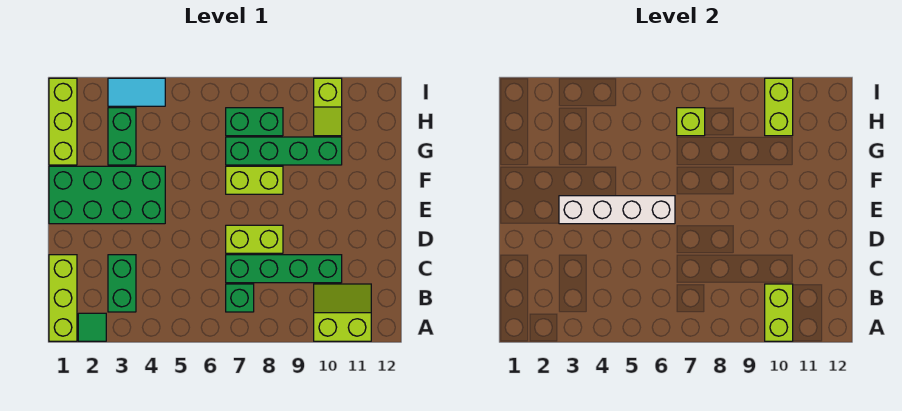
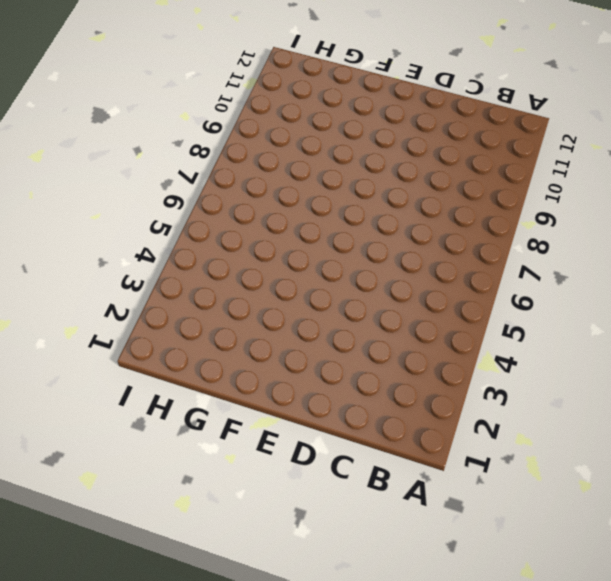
none -> lime 1x3 brick [49,255,77,341]
none -> green 1x1 tile [78,313,106,341]
none -> lime 2x2 slope [314,284,371,341]

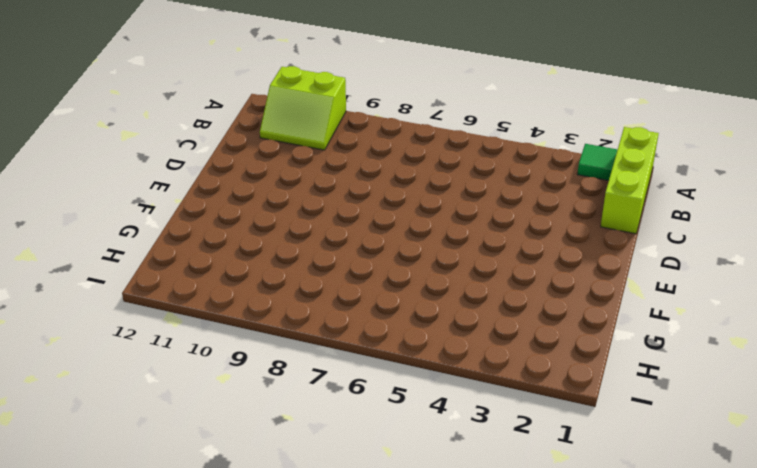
none -> green 1x2 brick [108,255,136,312]
none -> green 1x1 brick [226,284,254,312]
none -> green 1x4 brick [226,255,342,283]

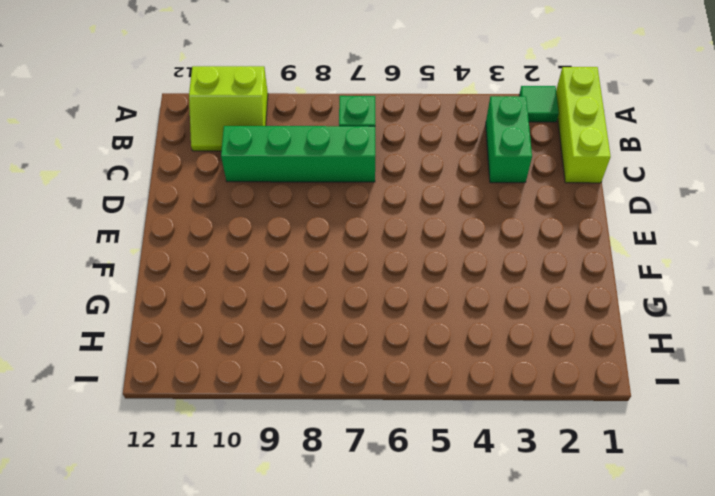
none -> lime 1x2 brick [226,225,283,253]
none -> green 2x4 brick [49,166,165,224]
none -> lime 1x2 brick [226,166,283,194]

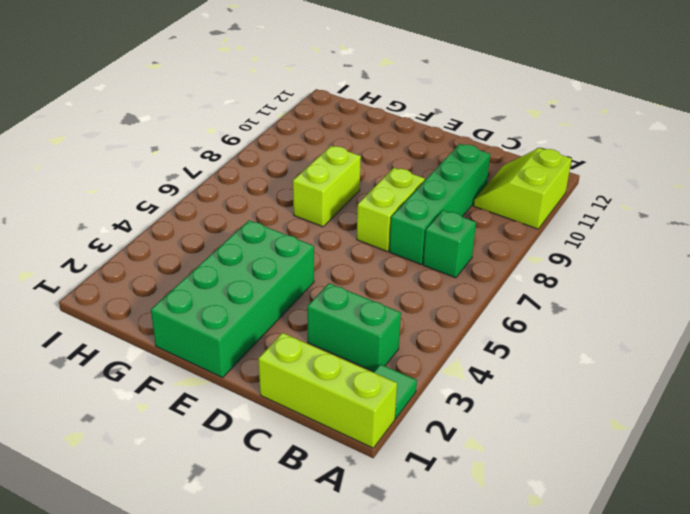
none -> lime 1x3 brick [49,78,77,165]
none -> green 1x2 brick [108,108,136,165]
none -> green 1x4 brick [226,137,342,165]

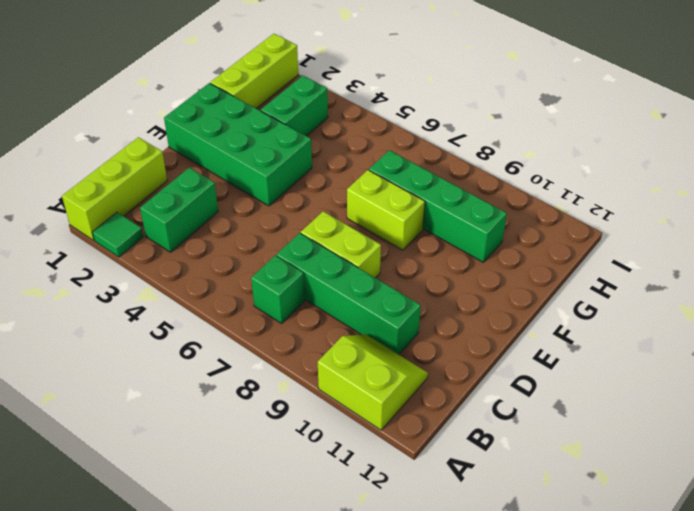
none -> green 1x2 brick [226,108,283,136]
none -> lime 1x2 slope [314,78,342,136]
none -> cyan 1x2 tile [108,78,165,106]

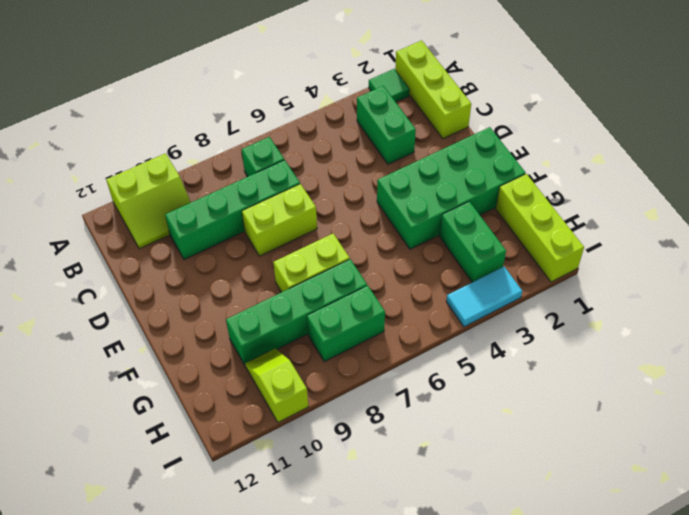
none -> lime 1x2 brick [765,284,793,341]
none -> white 1x4 brick [559,196,675,224]
none -> lime 1x1 brick [677,108,705,136]

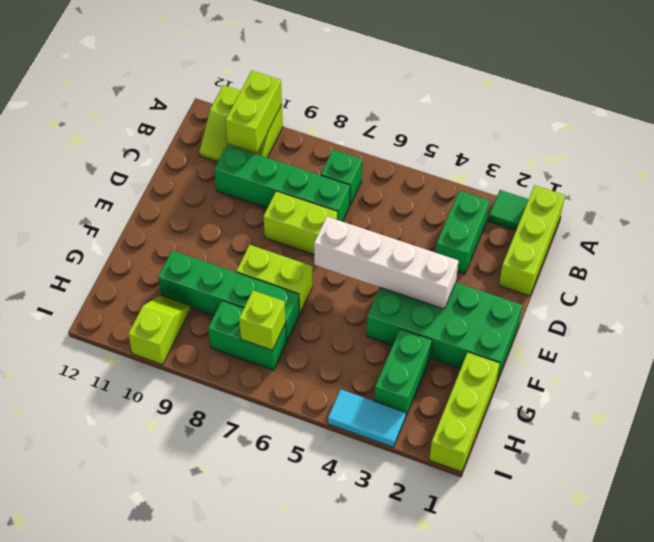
none -> lime 1x2 brick [765,78,793,136]

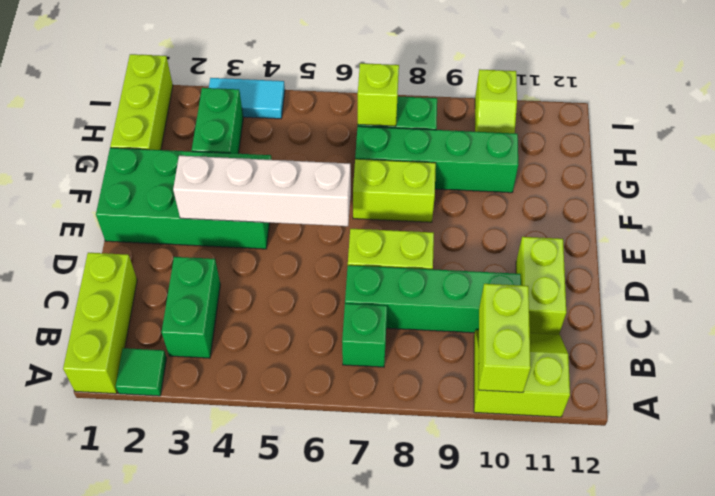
lime 1x2 brick [516,237,566,334] -> lime 1x2 brick moved to [765,78,793,136]

